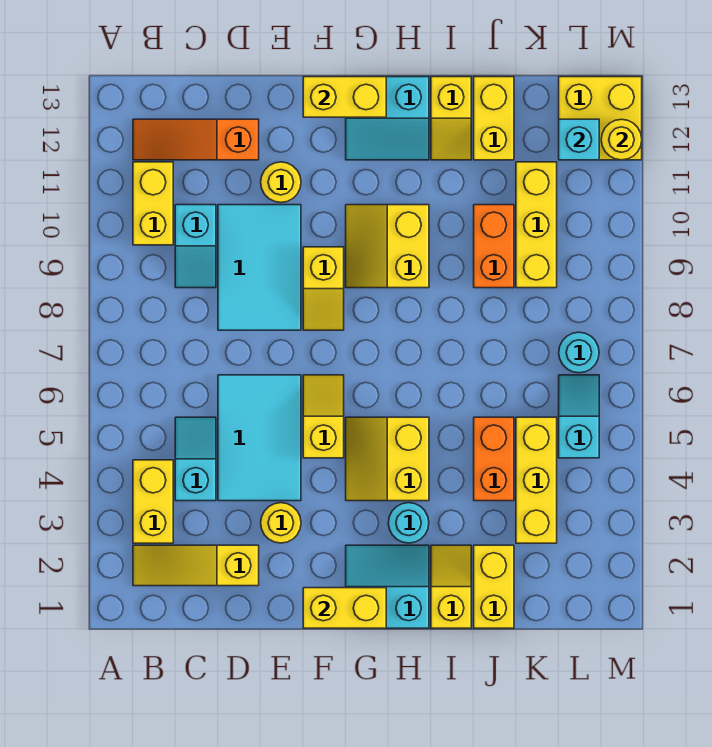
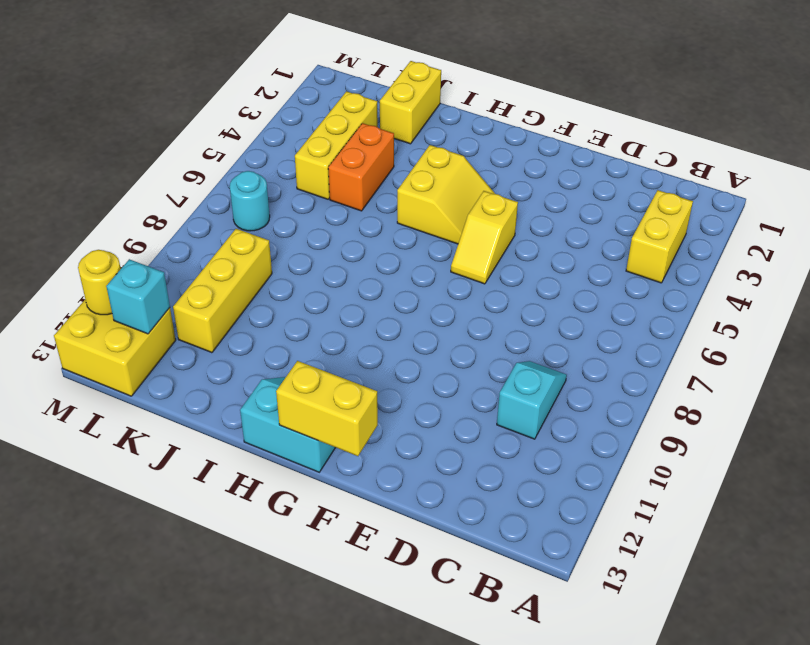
none -> yellow 1x3 slope [133,545,259,586]
none -> yellow 1x2 brick [133,162,173,245]
none -> orange 1x3 slope [133,119,259,160]
none -> cyan 1x2 slope [175,417,216,501]

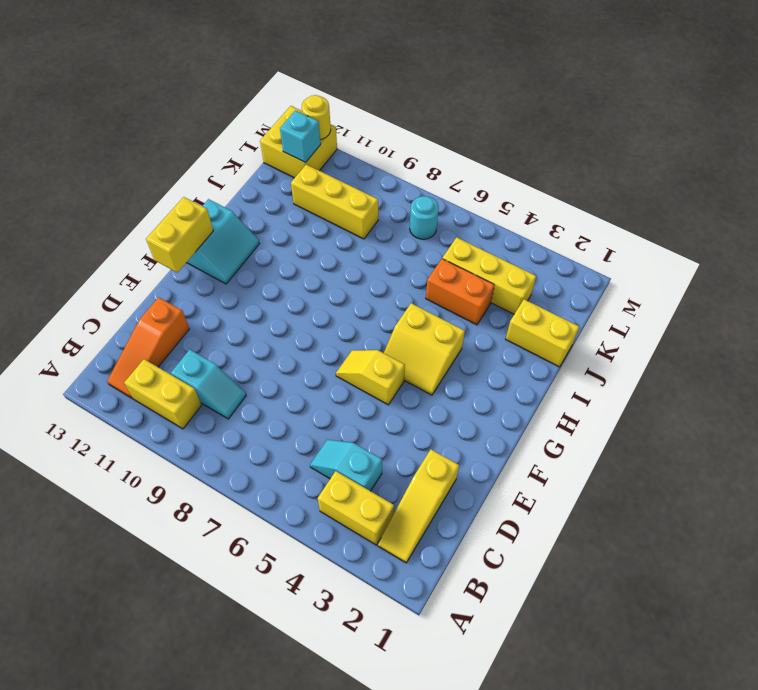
none -> cyan 2x3 tile [218,375,301,501]
none -> cyan 2x3 tile [218,205,301,330]
none -> yellow 1x1 round brick [261,503,301,543]
none -> yellow 1x1 round brick [261,162,301,202]

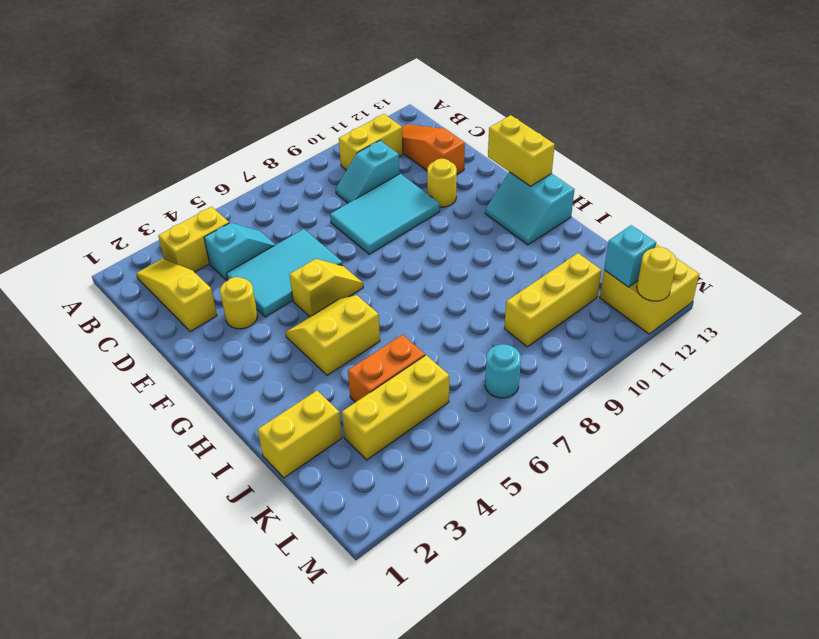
none -> yellow 1x2 slope [303,247,344,330]
none -> cyan 2x2 slope [346,545,429,628]
none -> yellow 2x2 slope [346,205,429,288]
none -> cyan 1x1 round brick [388,503,429,543]

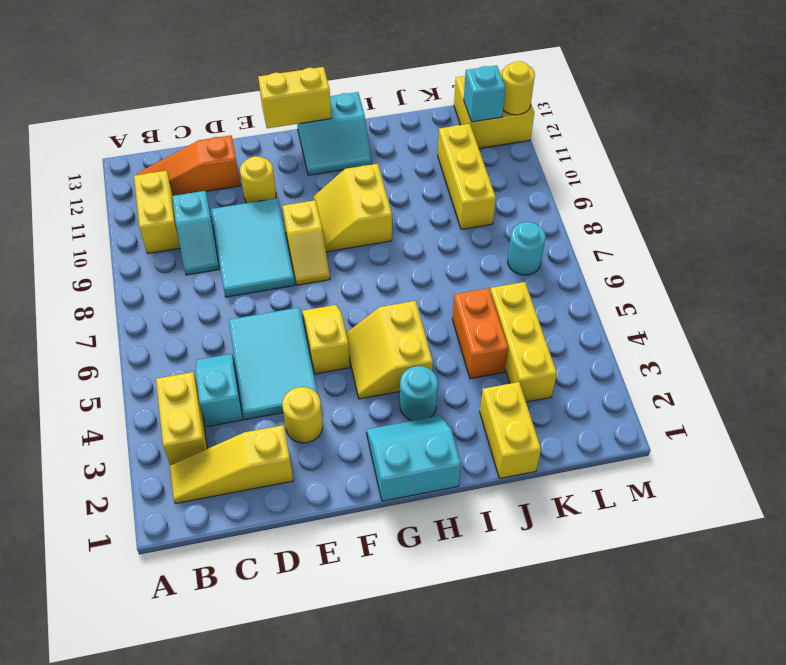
none -> yellow 1x2 slope [431,545,471,628]
none -> yellow 1x2 slope [431,77,471,160]
none -> orange 1x2 brick [474,205,514,288]
none -> yellow 1x2 brick [474,77,514,160]

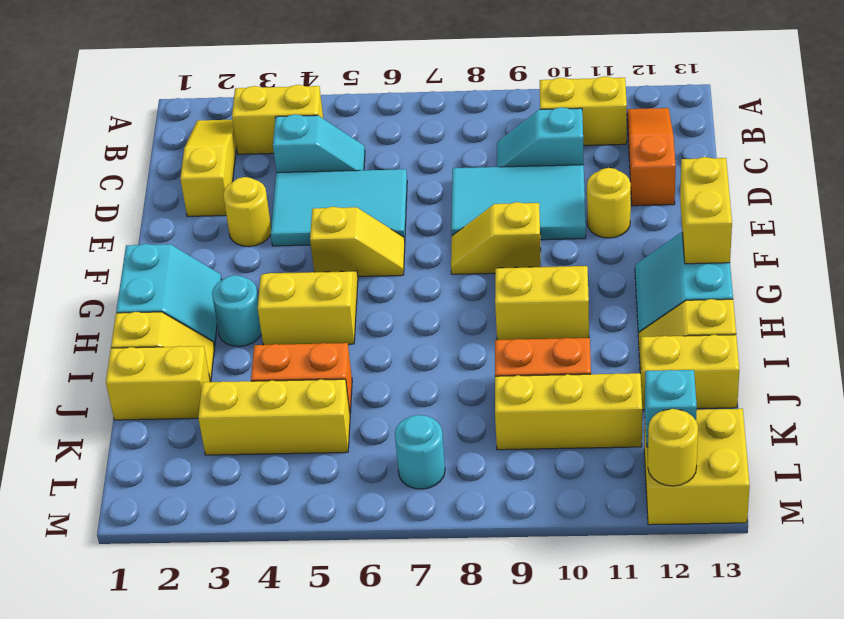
none -> cyan 1x2 slope [559,375,599,458]
none -> yellow 1x2 brick [303,588,386,628]

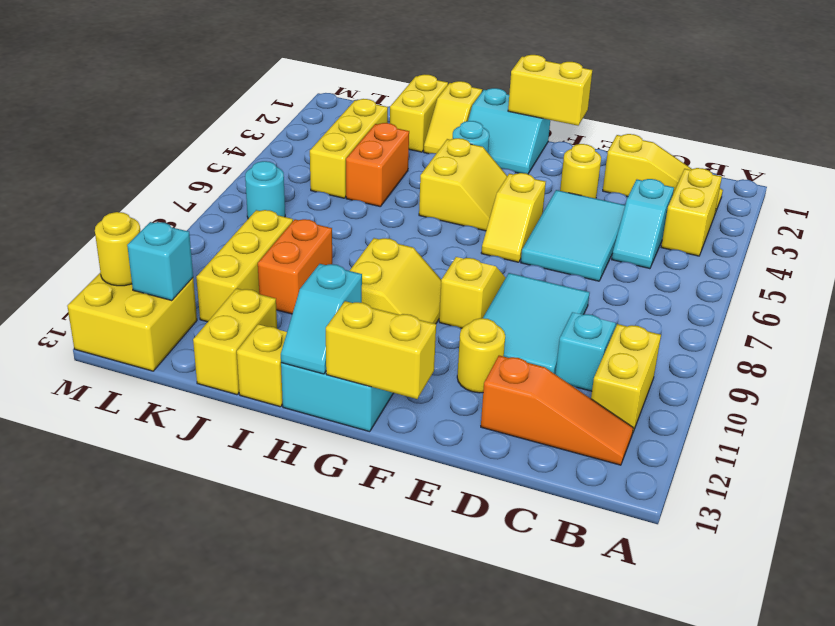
cyan 1x2 slope [281,264,362,374] -> cyan 1x2 slope moved to [559,375,599,458]

